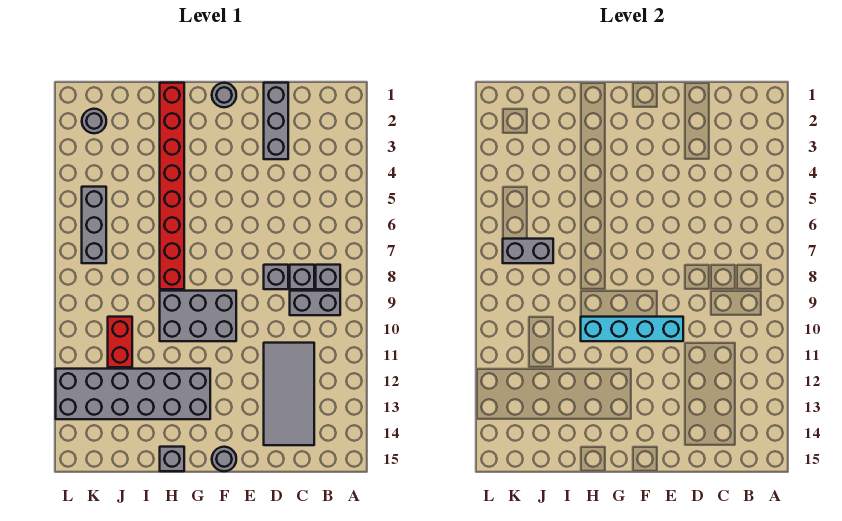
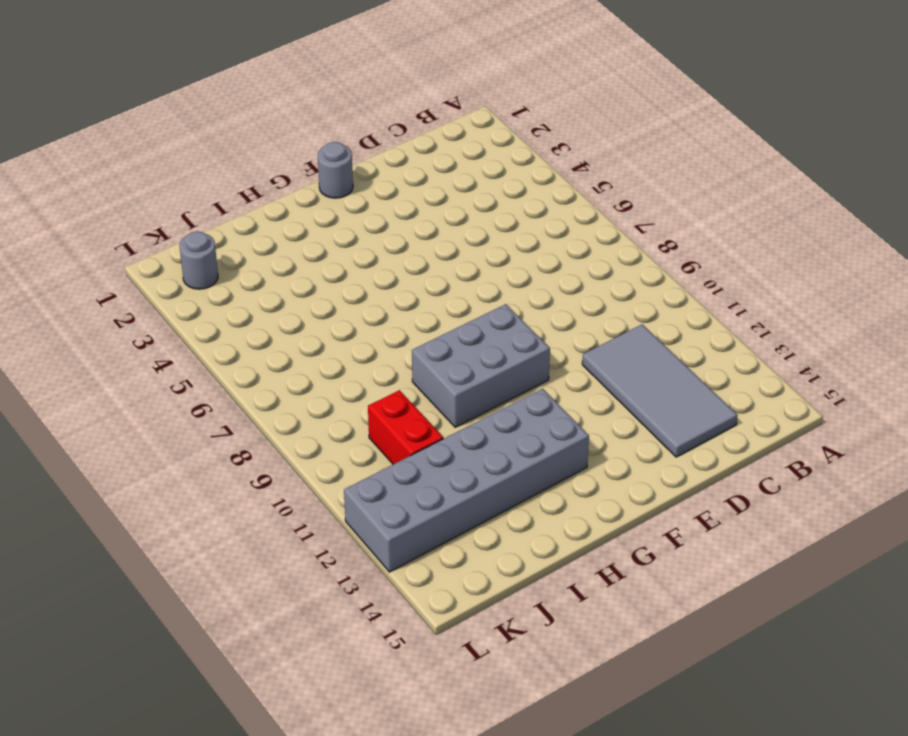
none -> grey 1x1 brick [316,265,340,289]
none -> grey 1x2 brick [290,291,340,315]
none -> grey 1x1 brick [290,265,314,289]

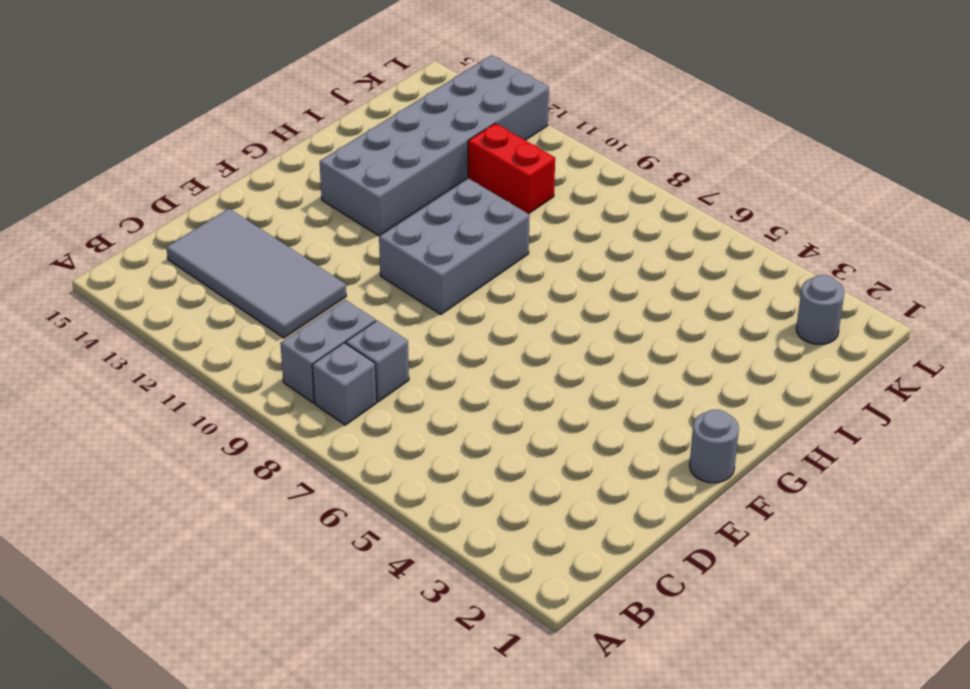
none -> grey 1x3 brick [264,83,288,159]
none -> grey 1x1 brick [264,265,288,289]
none -> grey 1x1 round brick [212,447,236,471]

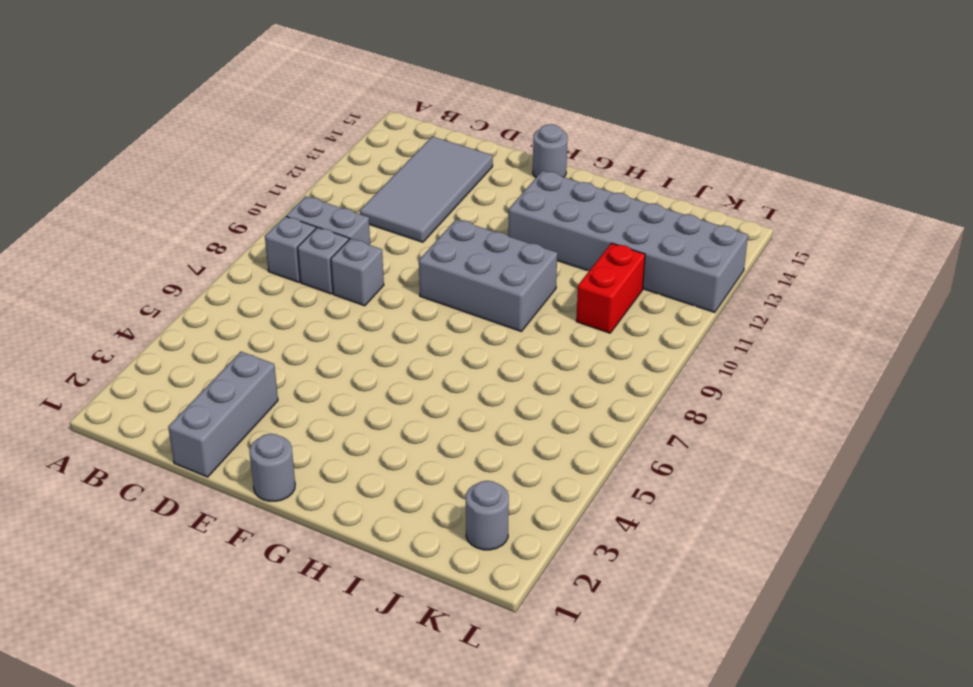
none -> red 1x8 brick [160,83,184,289]
none -> grey 1x1 brick [160,447,184,471]
none -> grey 1x3 brick [82,187,106,263]

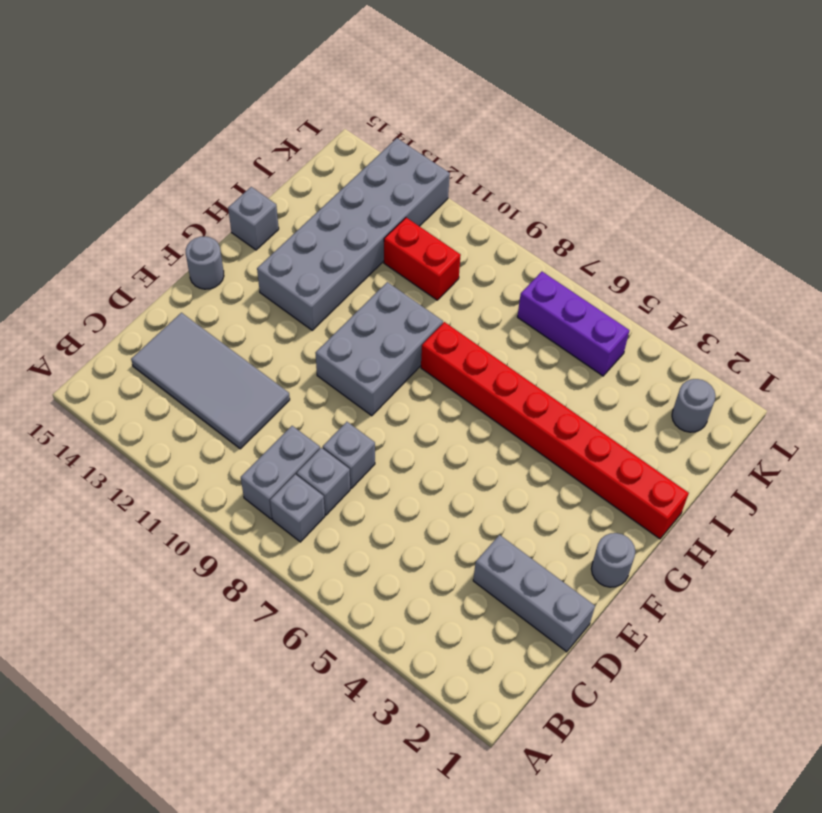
purple 1x3 brick [517,272,629,376] -> grey 1x3 brick [82,187,106,263]
none -> cyan 1x4 brick [581,317,683,341]
none -> grey 1x2 brick [503,239,553,263]

